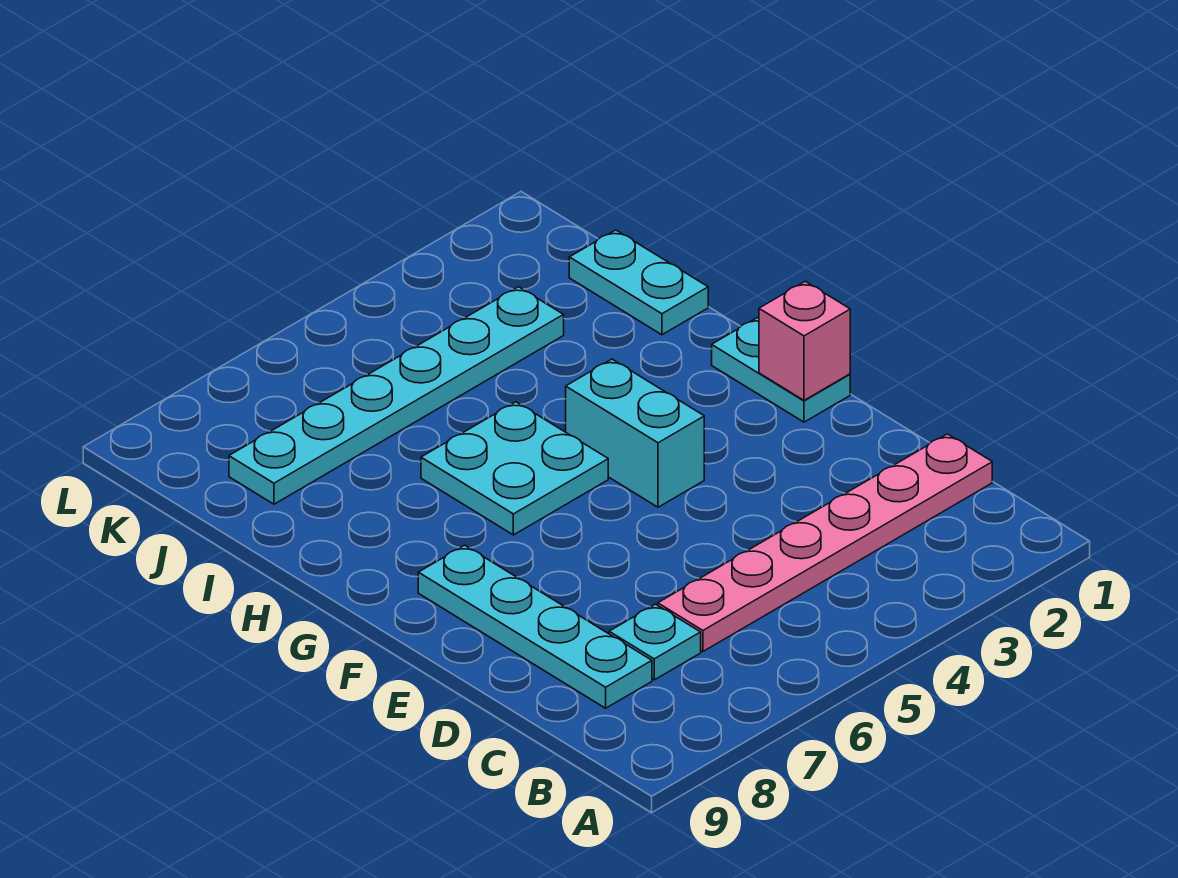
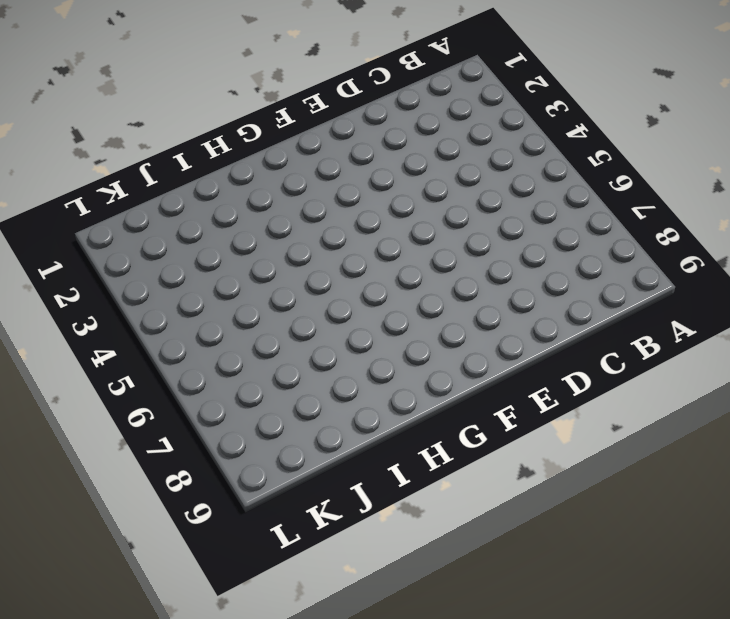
none -> pink 1x6 plate [658,434,992,651]
none -> cyan 1x1 plate [609,604,701,680]

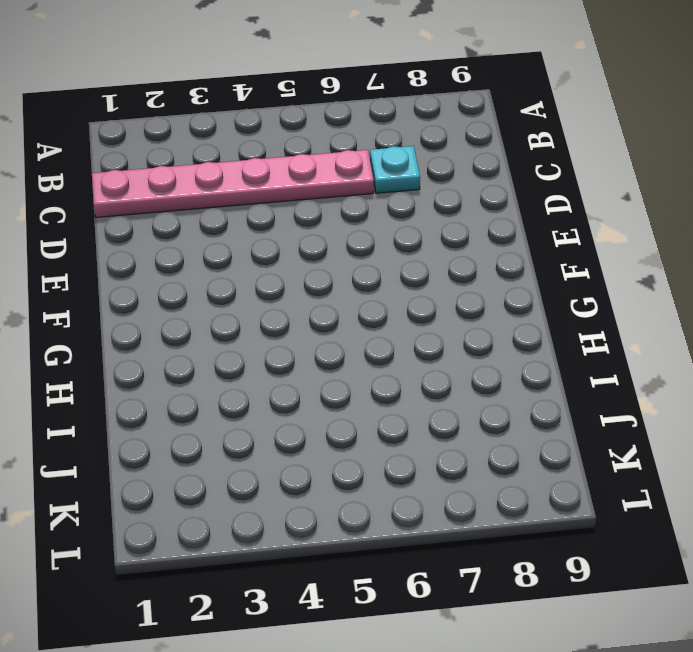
none -> cyan 1x4 plate [418,545,652,708]
none -> cyan 1x2 plate [712,318,850,422]

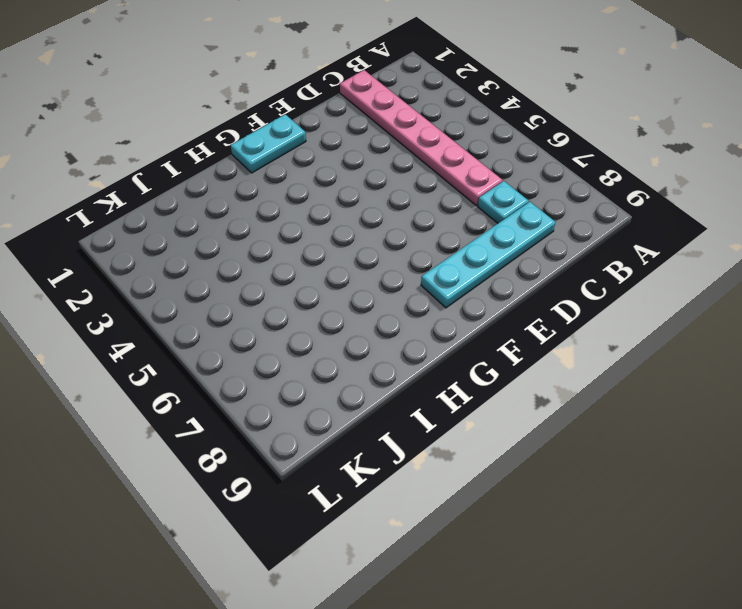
none -> cyan 1x2 brick [566,359,704,507]
none -> cyan 2x2 plate [421,402,608,535]

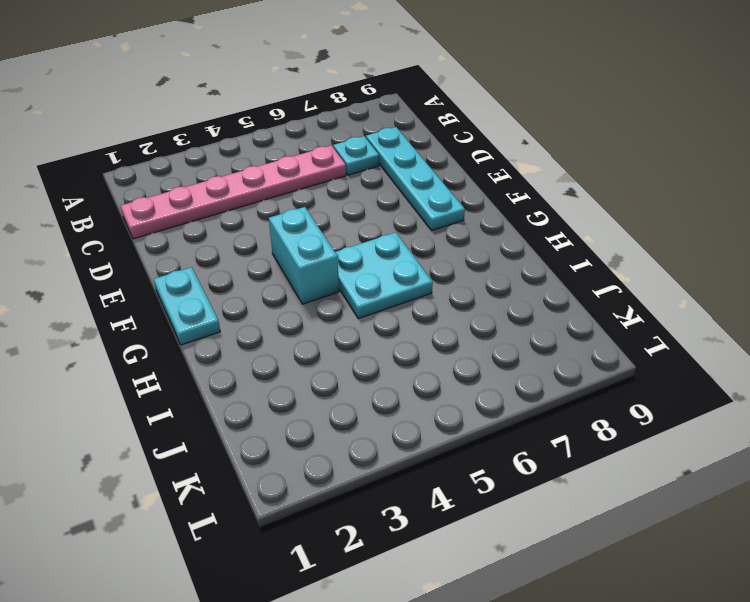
none -> cyan 1x2 plate [569,230,708,335]
none -> cyan 1x6 plate [229,287,564,504]

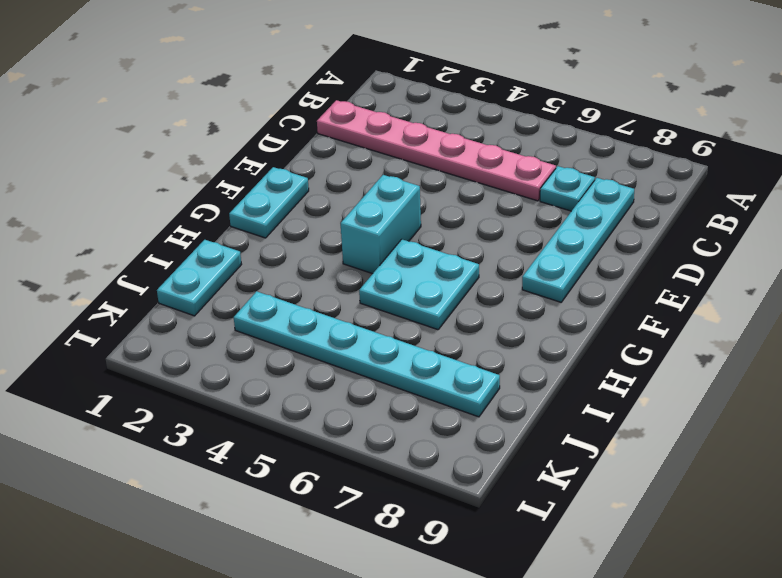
none -> pink 1x1 brick [759,281,850,400]

